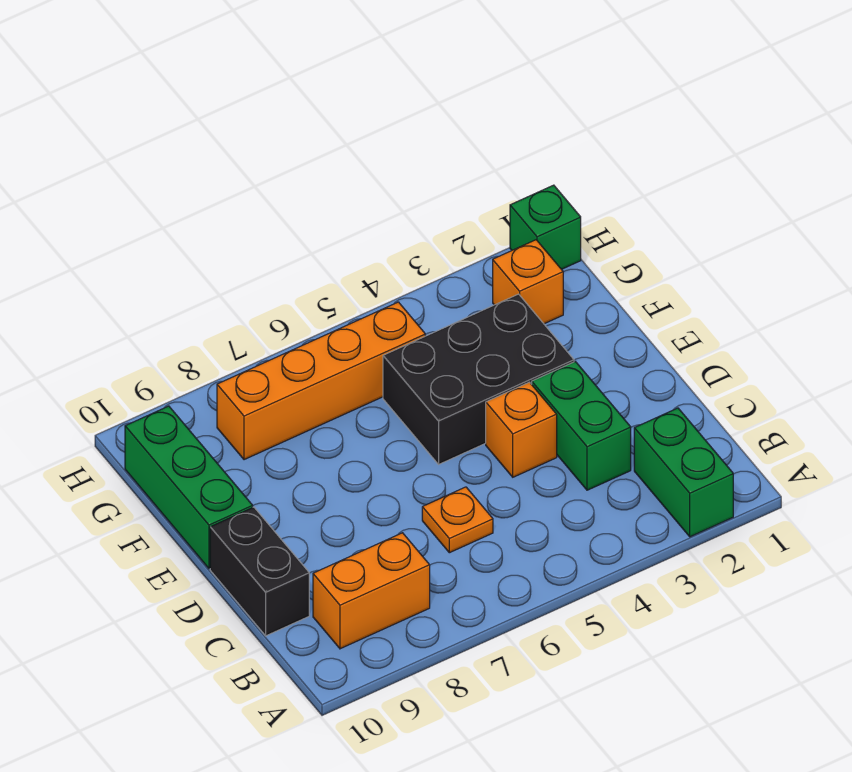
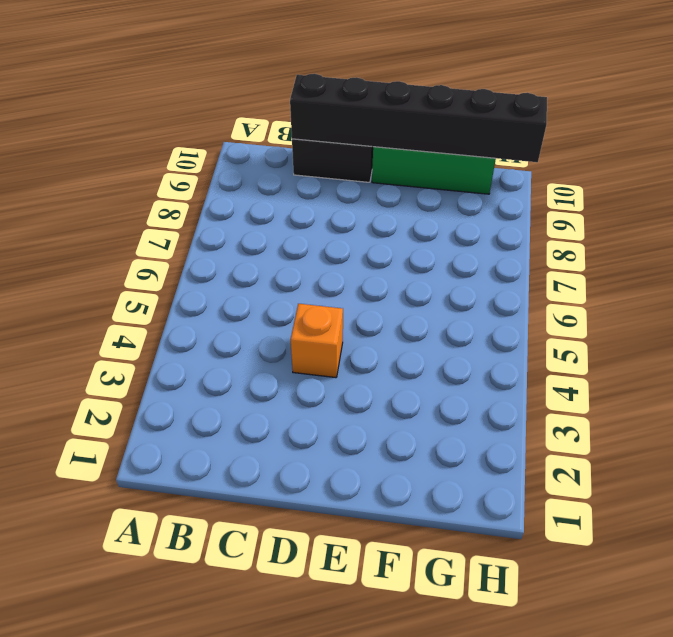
black 1x6 brick [290,74,547,162] -> none
none -> green 1x2 brick [634,408,733,537]
none -> orange 1x2 brick [313,533,430,649]

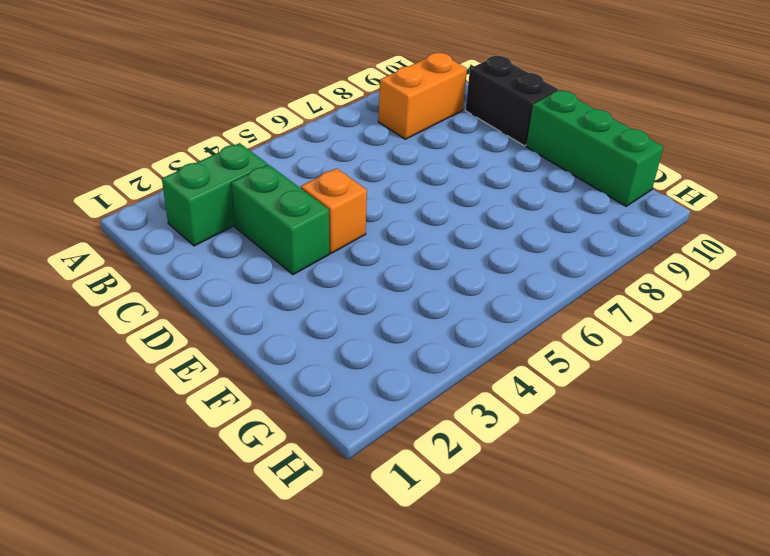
green 1x2 brick [162,143,267,246] -> green 1x2 brick turned to [634,408,733,537]
none -> orange 1x1 plate [422,487,493,553]
none -> black 2x3 brick [383,294,574,464]

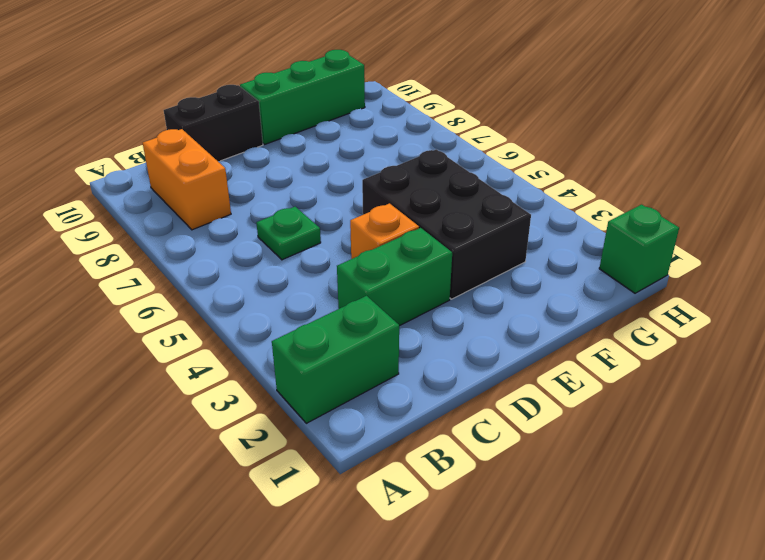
green 1x1 plate [257,207,321,260] -> orange 1x1 plate [422,487,493,553]
none -> orange 1x1 brick [493,240,563,324]
none -> orange 1x4 brick [217,302,425,460]

